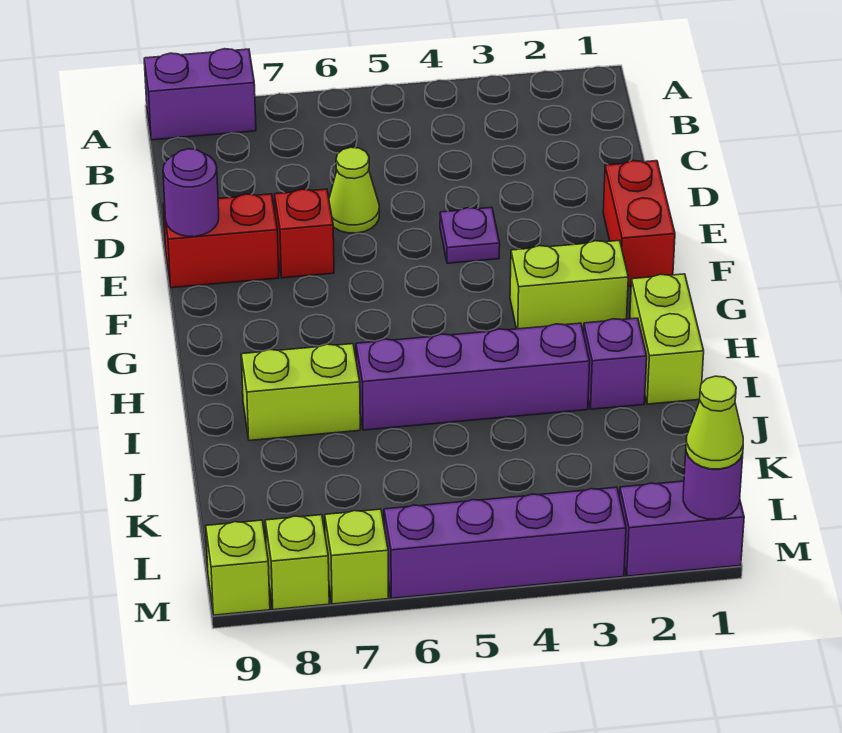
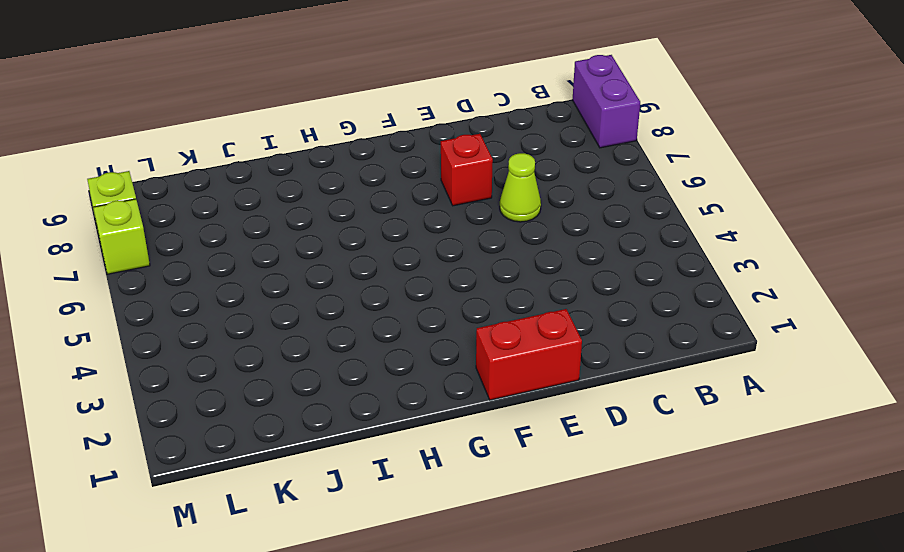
none -> purple 1x1 plate [440,208,500,263]
none -> red 1x2 brick [163,194,279,288]
none -> lime 1x2 brick [510,240,628,329]

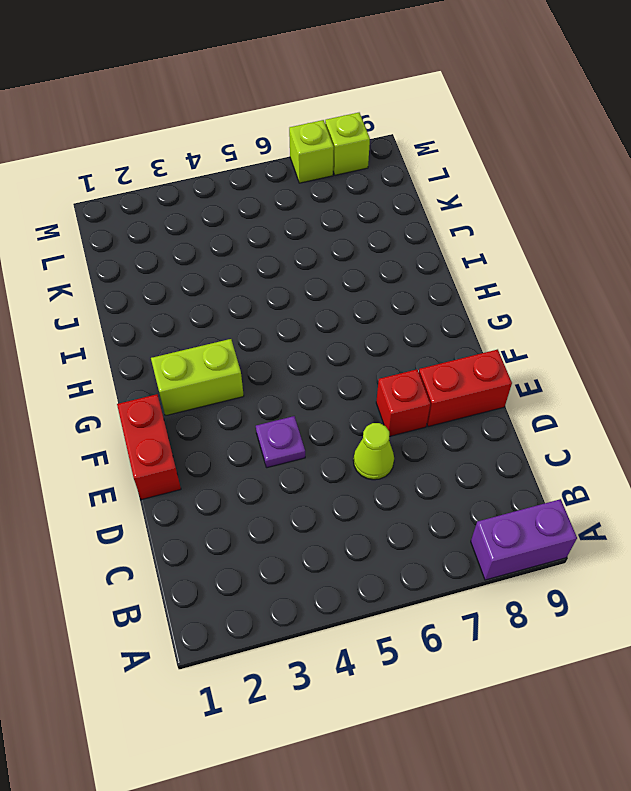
none -> lime 1x2 brick [630,274,704,404]
none -> purple 1x1 brick [584,318,647,409]
none -> purple 1x4 brick [356,323,590,430]

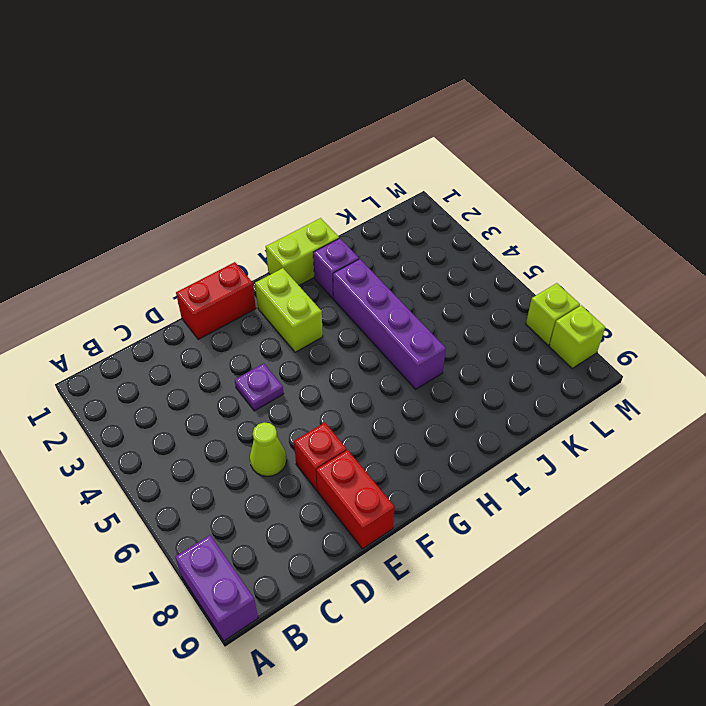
none -> lime 1x2 brick [241,344,360,441]
none -> purple 1x2 brick [620,481,744,576]
none -> purple 1x4 brick [384,487,626,598]

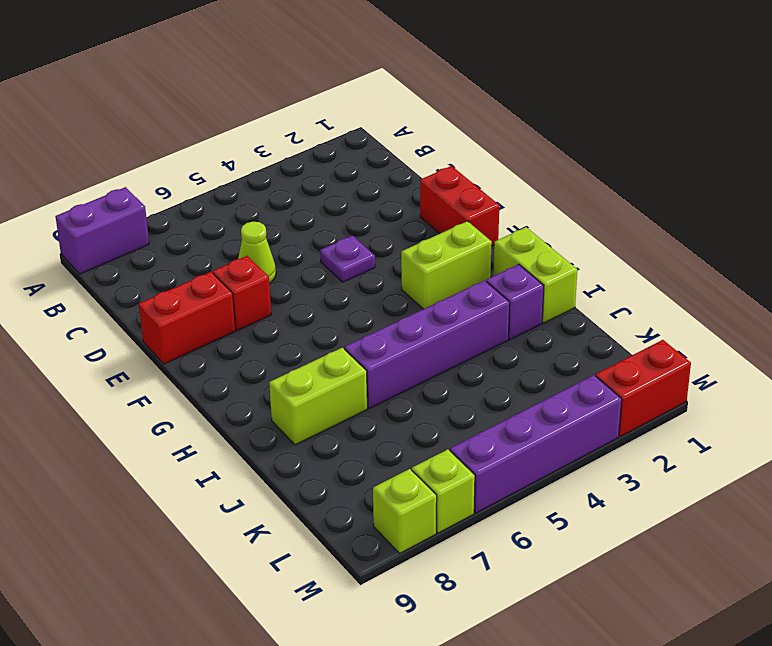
red 1x2 brick [596,340,691,437] -> purple 1x2 brick [620,481,744,576]
none -> lime 1x1 brick [206,520,270,615]
none -> purple 1x1 round brick [163,149,219,237]
none -> purple 1x1 round brick [683,452,743,519]

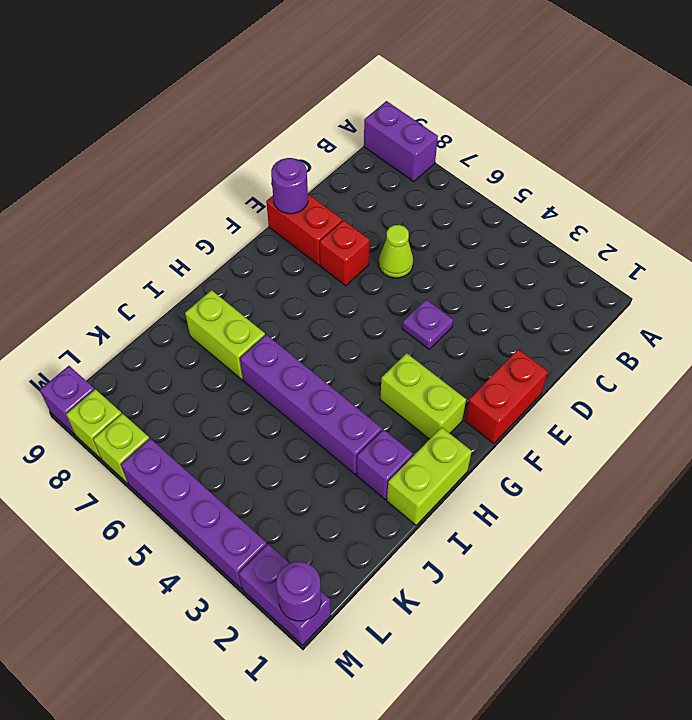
purple 1x1 brick [40,366,95,434] -> lime 1x1 brick [206,520,270,615]
none -> lime 1x1 cone [686,376,743,469]

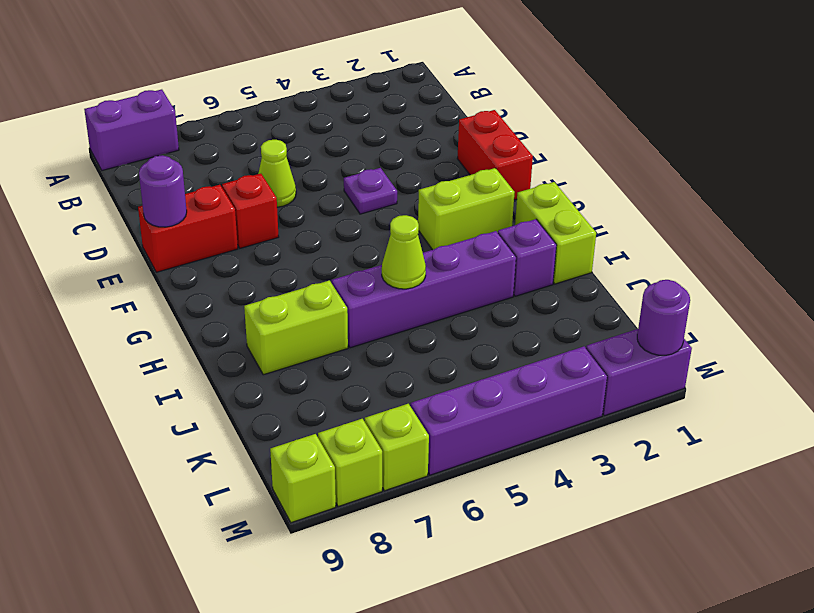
lime 1x1 cone [382,215,426,289] -> lime 1x1 cone moved to [686,376,743,469]

